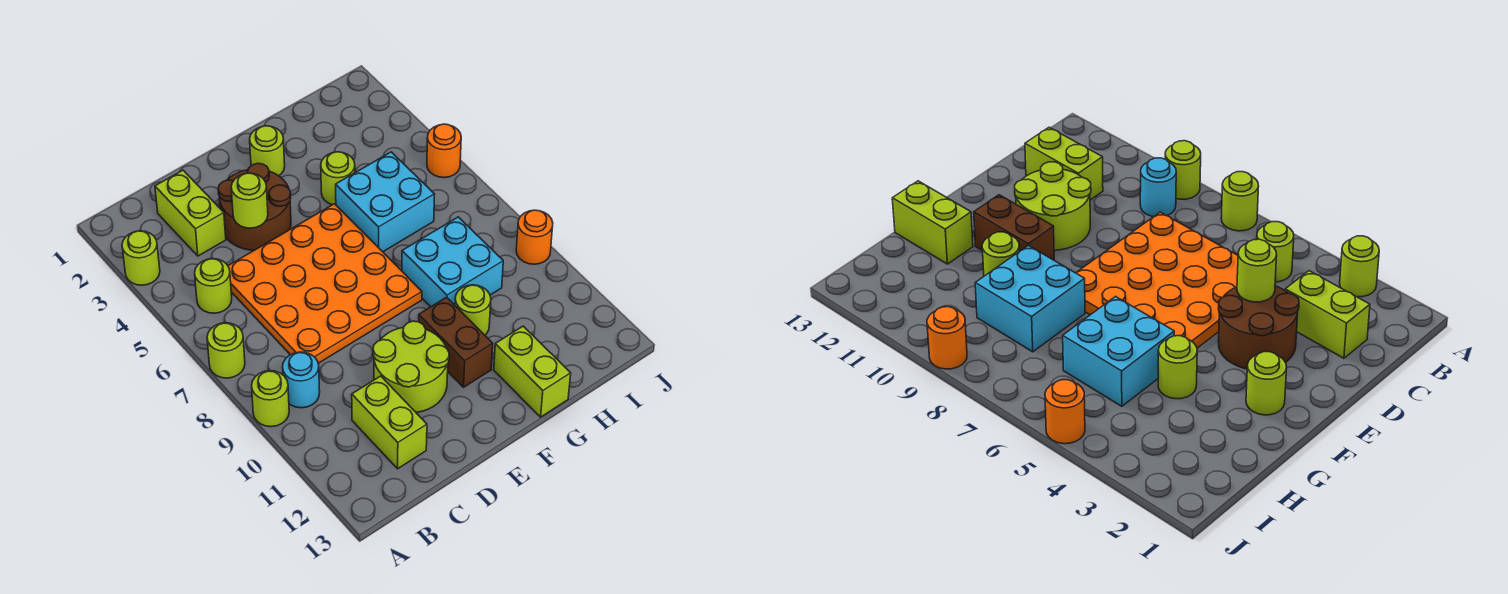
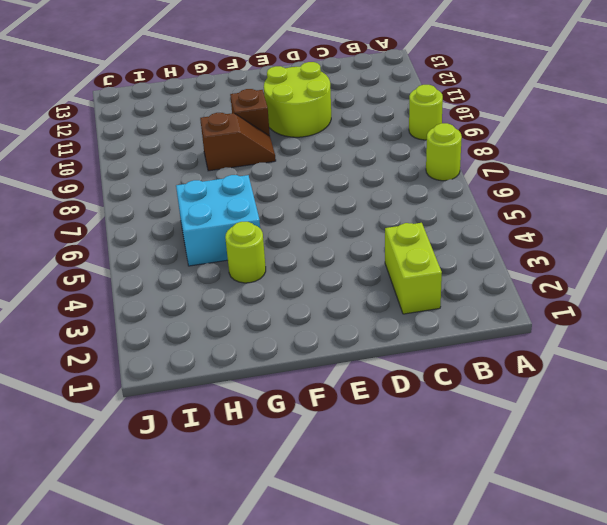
brown 1x2 slope [200,113,276,171] -> cyan 2x2 brick [402,217,503,307]
brown 1x1 brick [230,89,270,136] -> brown 1x2 brick [419,297,493,387]
none -> lime 1x1 round brick [122,231,160,285]
none -> lime 1x1 round brick [195,259,232,313]
none -> cyan 1x1 round brick [283,352,320,408]

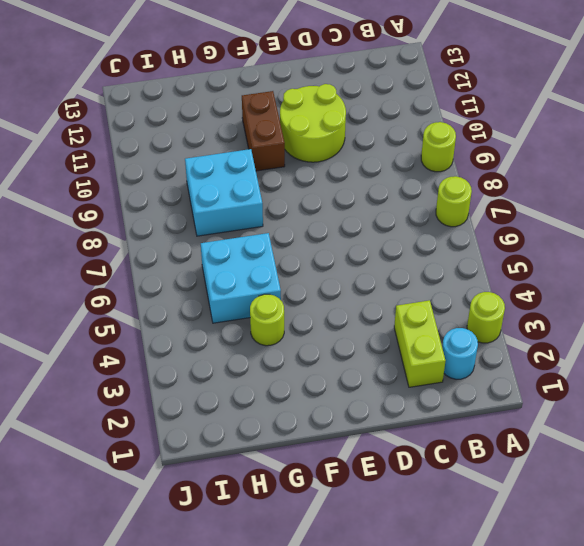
cyan 1x1 round brick [442,328,478,379] -> cyan 1x1 round brick moved to [283,352,320,408]
none -> lime 1x1 round brick [195,259,232,313]
none -> orange 4x4 plate [228,204,422,363]
none -> lime 1x2 brick [352,376,427,469]

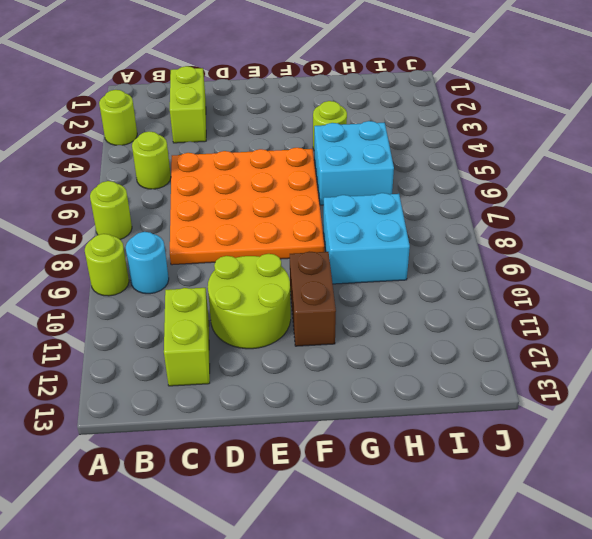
none -> brown 2x2 round brick [218,163,291,250]
none -> lime 1x1 round brick [250,126,285,176]
none -> lime 1x1 round brick [455,285,491,335]

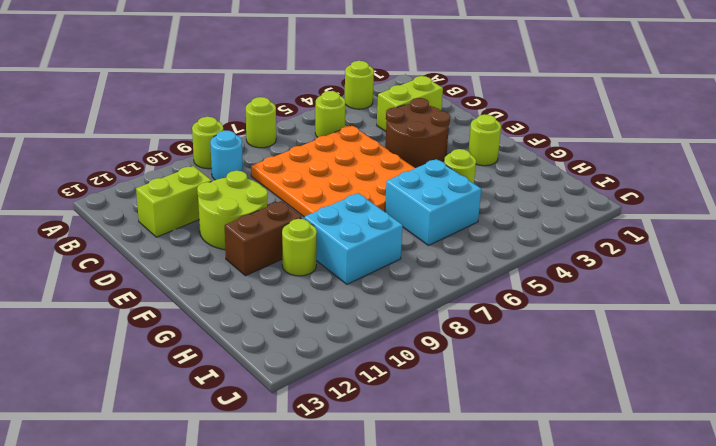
none -> lime 1x2 brick [494,326,571,417]
none -> orange 1x1 round brick [427,124,461,178]
none -> orange 1x1 round brick [516,210,553,264]

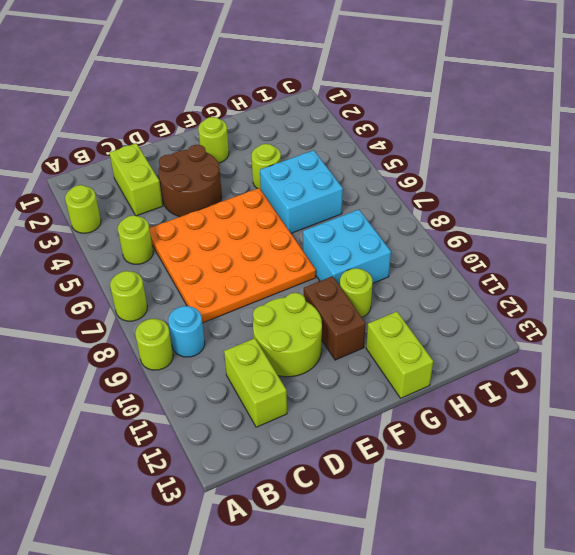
none -> orange 1x1 round brick [427,124,461,178]
none -> orange 1x1 round brick [516,210,553,264]
none -> lime 1x1 round brick [231,173,268,228]

